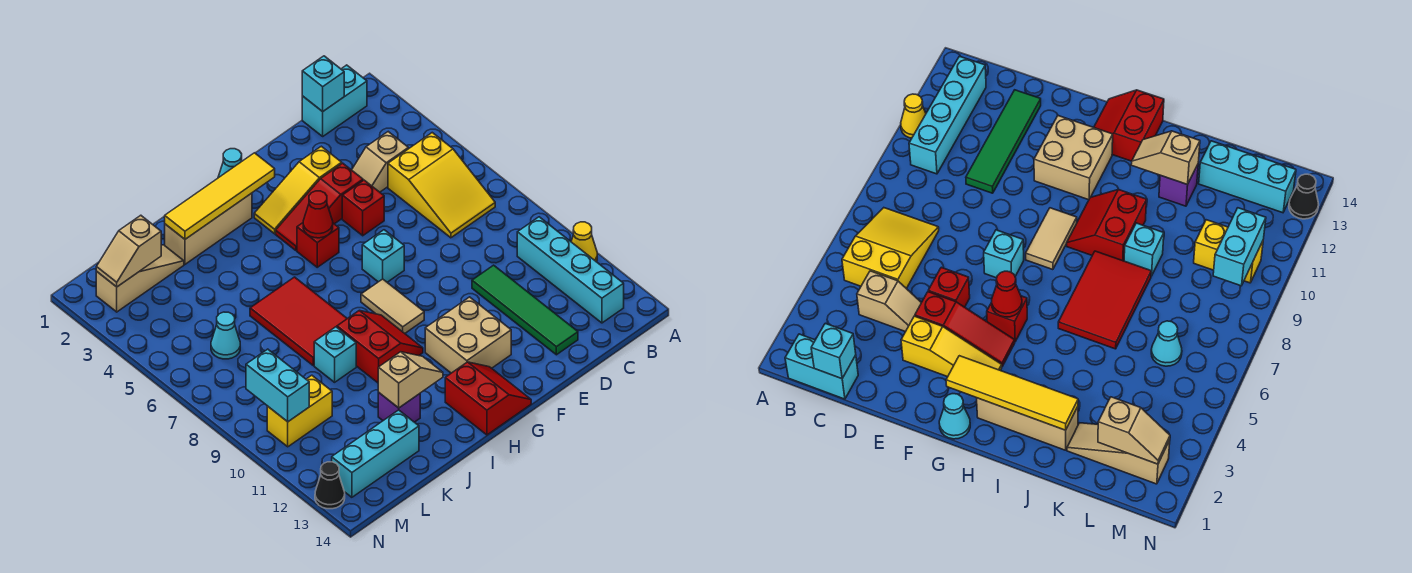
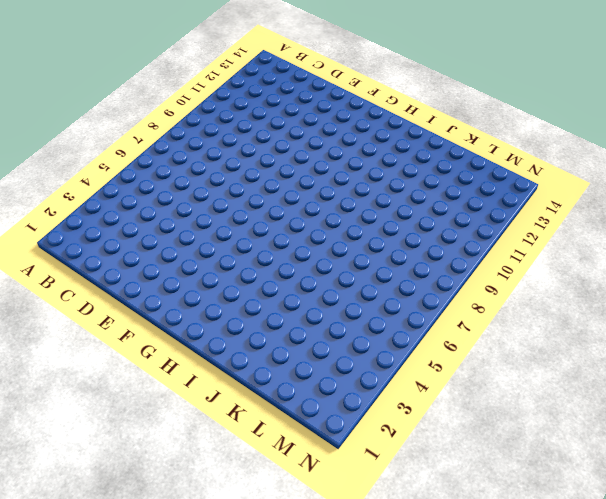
none -> yellow 1x1 cone [571,222,597,262]
none -> cyan 1x2 brick [302,65,367,136]
none -> yellow 2x3 slope [388,133,495,238]
none -> cyan 1x4 brick [517,217,624,323]

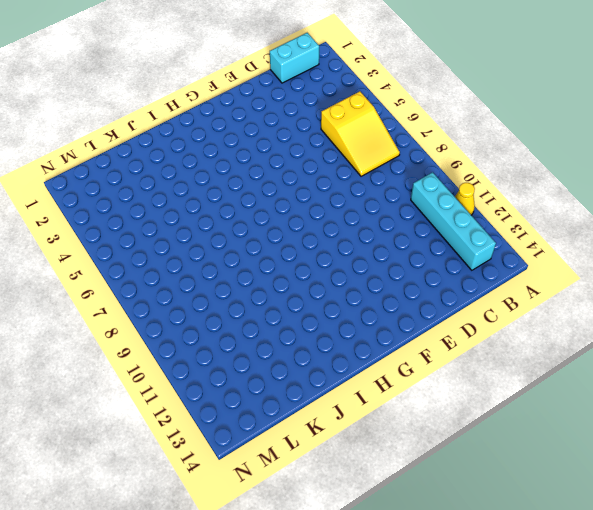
none -> tan 1x2 slope [352,132,408,192]
none -> green 1x4 tile [472,265,578,355]
none -> yellow 1x3 slope [254,146,342,234]
none -> red 1x3 slope [276,163,363,250]

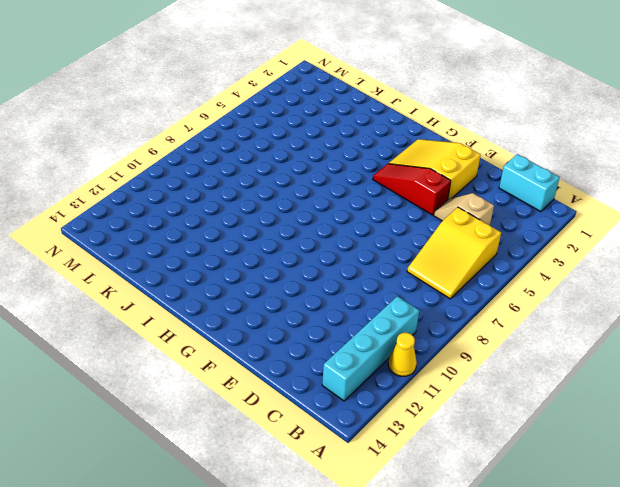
yellow 2x3 slope [389,139,481,199] -> yellow 1x3 slope [254,146,342,234]
none -> green 1x4 tile [472,265,578,355]
none -> red 1x1 brick [342,180,384,236]
none -> cyan 1x1 brick [362,230,404,282]
none -> tan 2x2 brick [425,297,511,373]

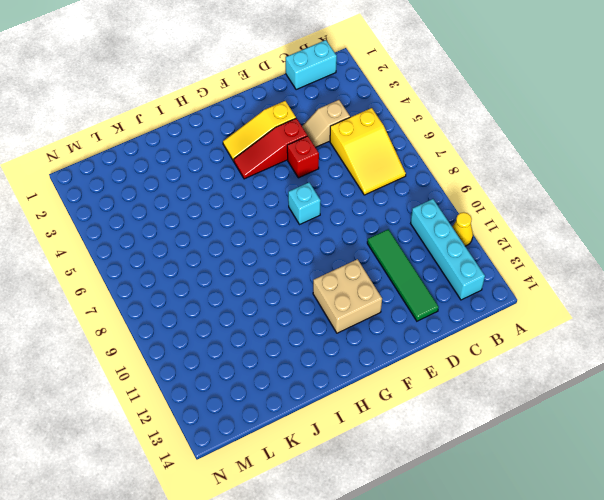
none -> cyan 1x1 cone [218,149,242,178]
none -> red 1x1 brick [297,223,339,267]
none -> tan 1x2 tile [361,279,424,333]
none -> red 2x2 slope [445,362,531,435]

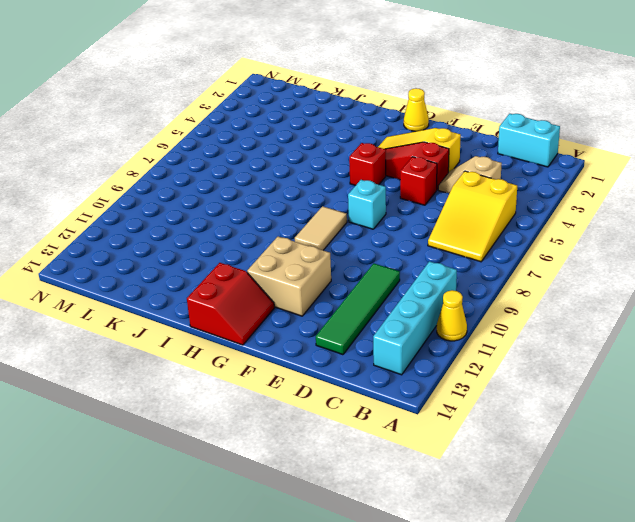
yellow 1x1 cone [404,88,429,131] -> cyan 1x1 cone [218,149,242,178]
none -> tan 1x3 brick [165,193,252,264]
none -> red 2x2 slope [337,311,423,383]
none -> red 2x3 tile [250,277,347,365]
none -> cyan 1x1 brick [314,327,356,382]

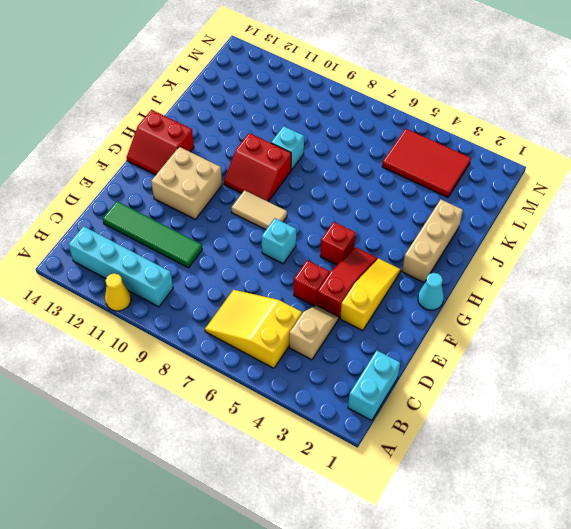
red 2x3 tile [382,129,471,197] -> red 2x3 tile moved to [250,277,347,365]
none -> purple 1x1 brick [378,393,420,422]
none -> tan 1x3 slope [96,245,184,312]
none -> cyan 1x3 brick [332,410,419,497]
none -> cyan 1x1 cone [211,312,240,359]

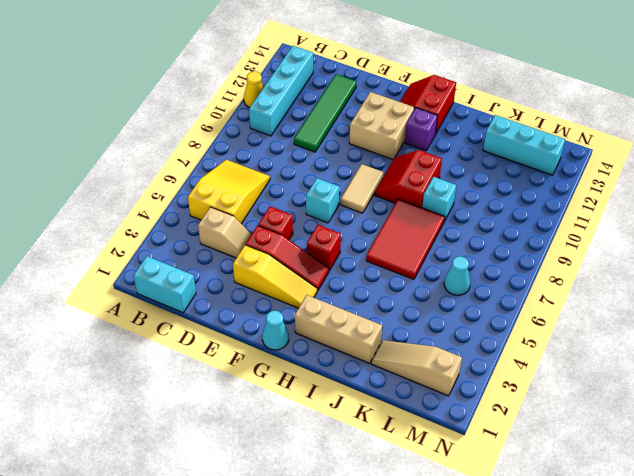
purple 1x1 brick [405,108,438,151] -> purple 1x1 brick moved to [378,393,420,422]
none -> yellow 1x2 brick [267,375,332,447]
none -> black 1x1 cone [315,462,345,509]
none -> cyan 1x1 brick [302,56,344,112]
none -> yellow 1x4 tile [165,153,275,239]

